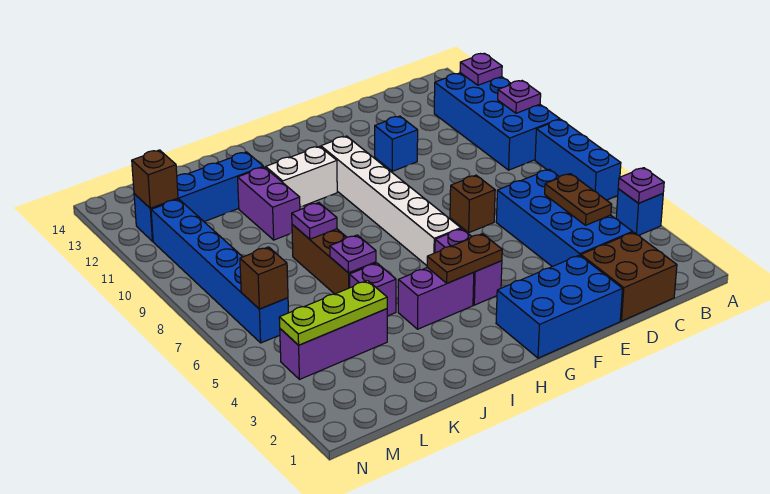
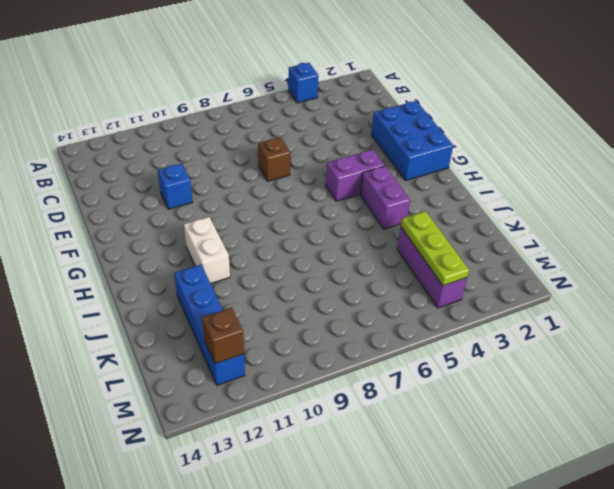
none -> blue 1x3 brick [535,119,621,200]
none -> blue 2x4 brick [434,73,560,170]
none -> brown 2x2 brick [581,232,677,321]

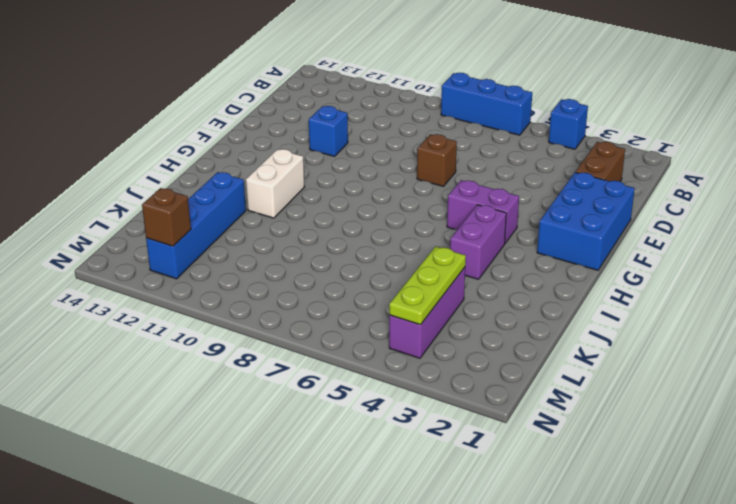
brown 1x2 brick [576,142,625,182] -> brown 2x2 brick [581,232,677,321]
none -> blue 2x4 brick [434,73,560,170]
none -> blue 2x4 brick [496,169,632,267]
none -> white 1x6 brick [321,136,461,265]

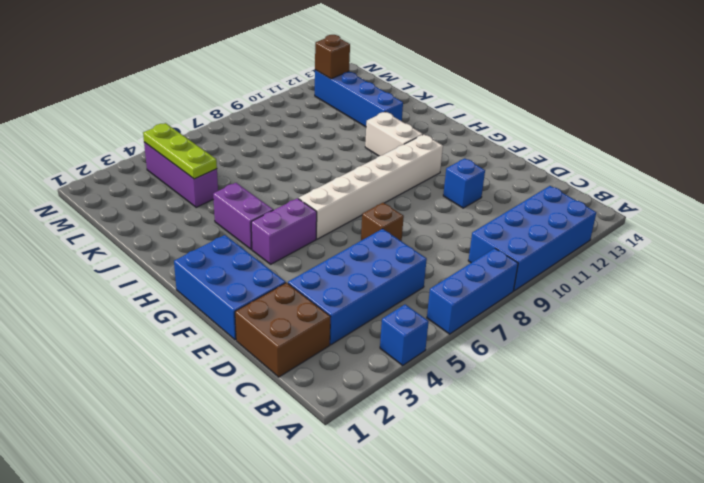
none -> purple 1x1 brick [349,263,396,316]
none -> brown 1x3 brick [292,225,376,294]
none -> purple 1x2 brick [238,167,300,240]

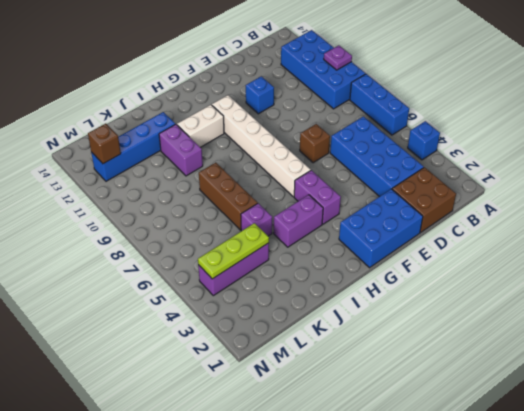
none -> blue 1x6 brick [151,199,288,343]
none -> purple 1x1 plate [618,168,664,203]
none -> purple 1x1 plate [460,53,502,85]

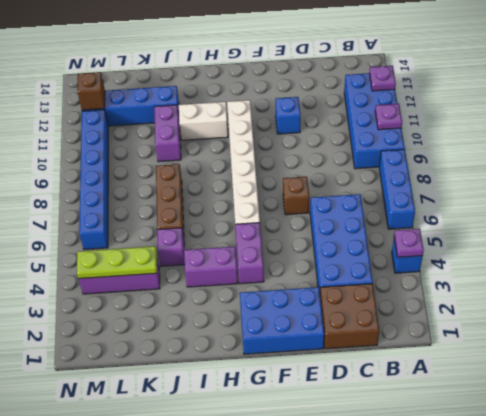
none -> brown 1x2 plate [545,174,612,225]
none -> brown 1x2 plate [427,234,502,283]
none -> purple 1x1 plate [330,235,376,273]

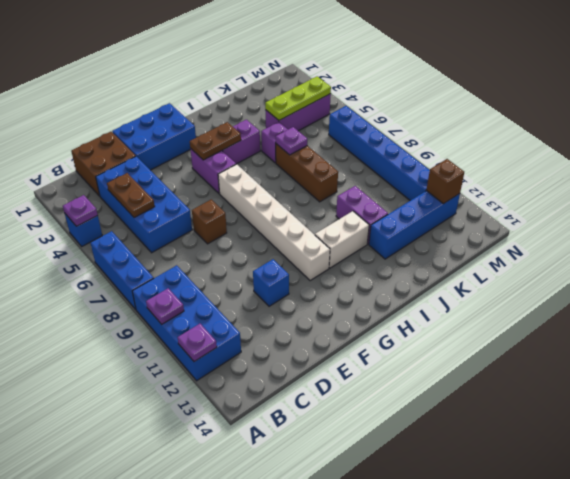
none -> purple 1x1 plate [292,203,337,239]
none -> brown 1x1 brick [240,247,288,309]

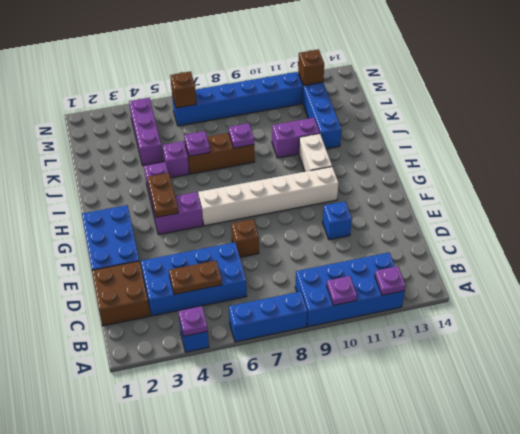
none -> lime 1x3 plate [279,281,387,345]

